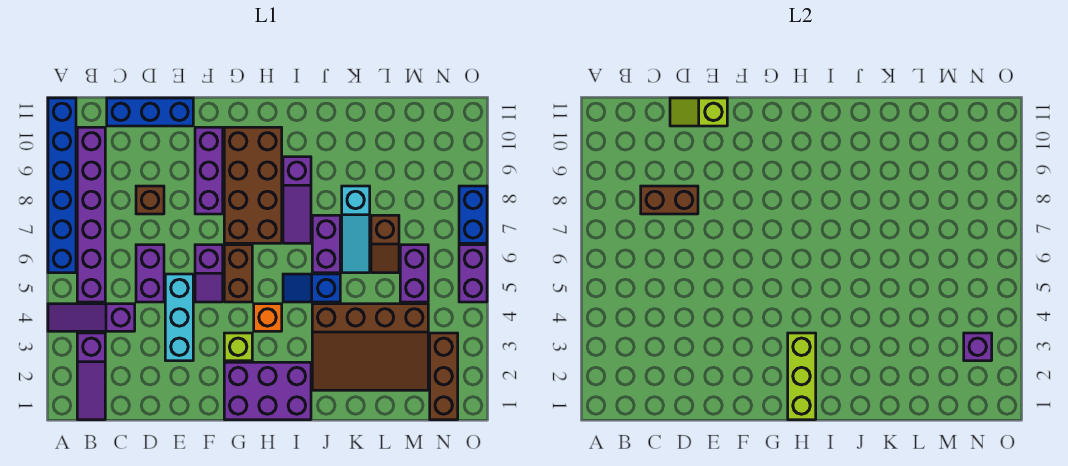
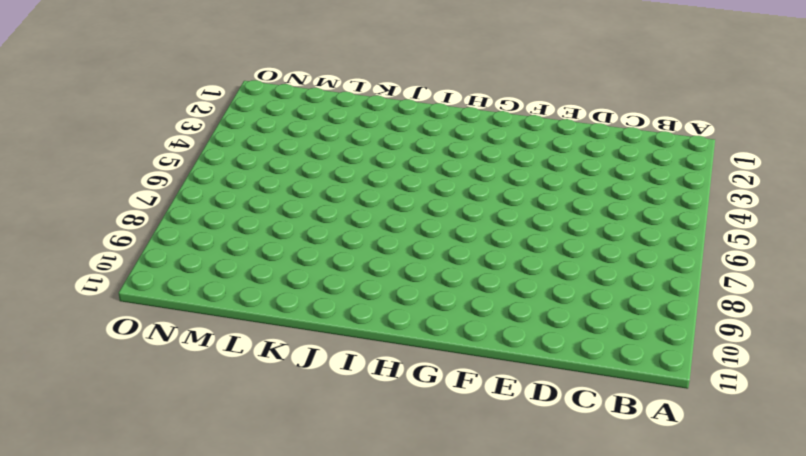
none -> purple 1x3 slope [48,304,135,331]
none -> blue 1x6 brick [48,98,76,273]
none -> purple 1x3 slope [77,333,105,420]

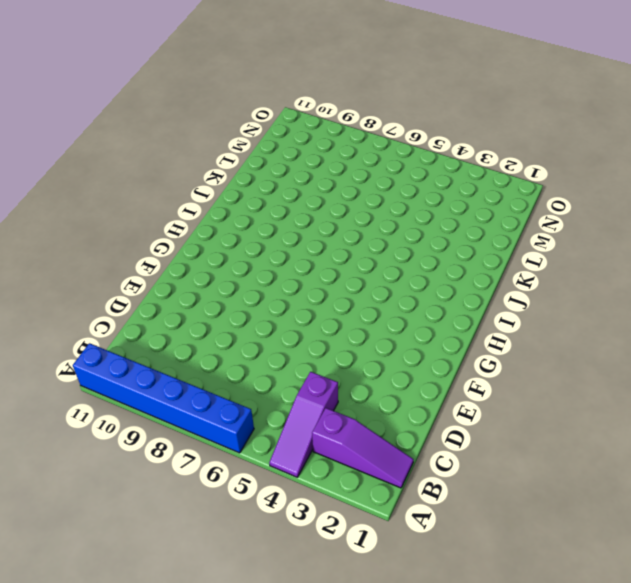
none -> purple 1x6 brick [77,127,105,302]
none -> blue 1x3 brick [107,98,193,126]
none -> purple 1x2 brick [136,245,164,302]

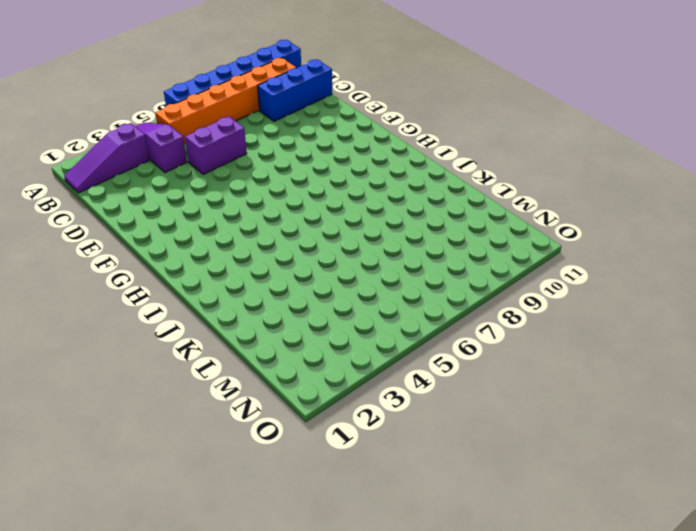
orange 1x6 brick [156,58,296,145] -> purple 1x6 brick [77,127,105,302]
blue 1x3 brick [258,59,332,121] -> blue 1x3 brick turned to [107,98,193,126]
none -> brown 1x1 brick [136,186,164,214]
none -> cyan 1x3 brick [165,274,193,361]
none -> purple 1x2 slope [195,245,223,302]

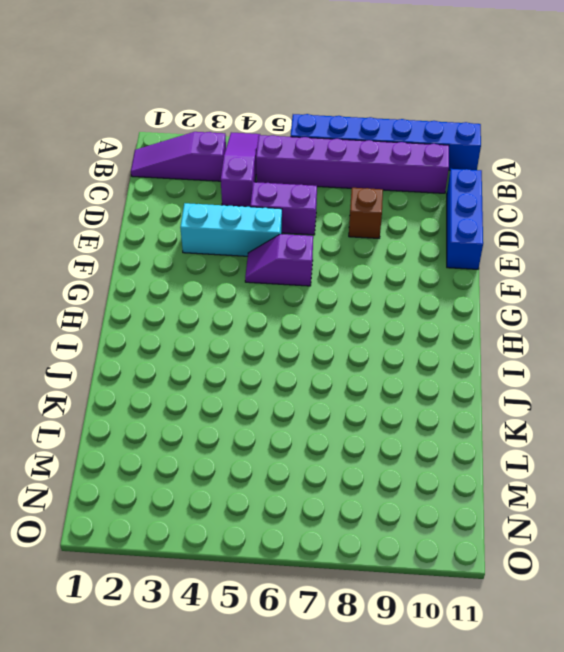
none -> purple 1x3 brick [195,127,223,214]
none -> purple 2x3 brick [224,362,311,420]
none -> lime 1x1 brick [224,333,252,361]

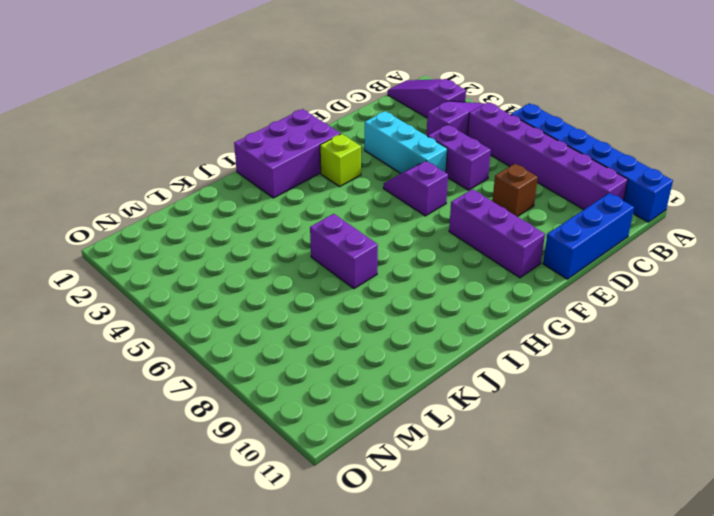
none -> brown 1x2 brick [224,245,252,302]
none -> brown 2x4 brick [224,127,282,243]
none -> orange 1x1 brick [254,304,282,331]

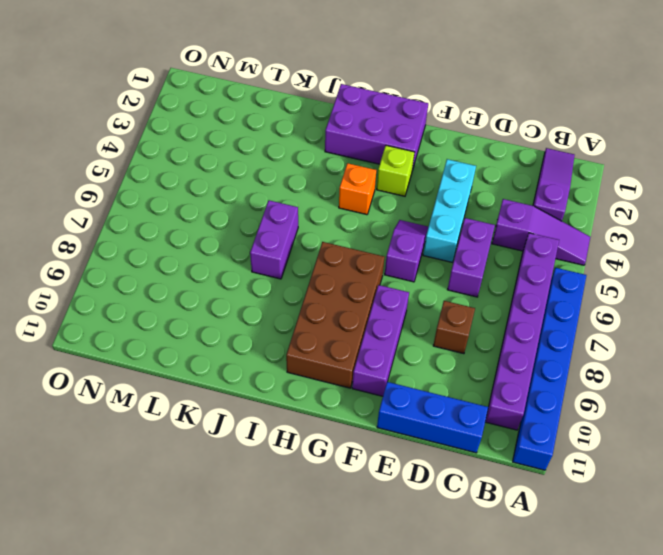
none -> brown 1x2 brick [224,245,252,302]
none -> blue 1x2 slope [283,274,340,302]
none -> purple 1x3 slope [283,157,311,243]

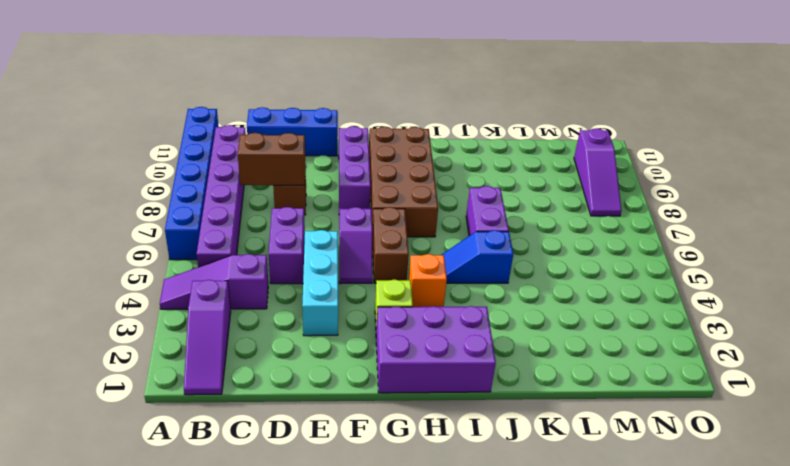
purple 1x3 slope [574,128,621,216] -> purple 1x3 slope moved to [283,157,311,243]
none -> brown 3x4 slope [312,304,428,390]
none -> cyan 1x3 slope [342,186,370,273]
none -> brown 1x2 slope [371,215,399,273]

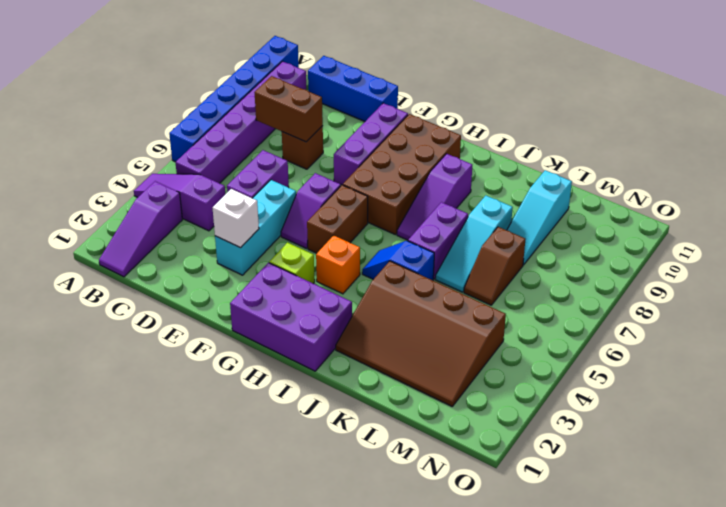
white 1x1 brick [212,189,259,248] -> none
cyan 1x3 slope [507,170,572,265] -> none
none -> purple 1x2 brick [400,245,428,302]
none -> brown 1x3 brick [430,333,458,420]
none -> purple 1x2 brick [459,245,487,302]

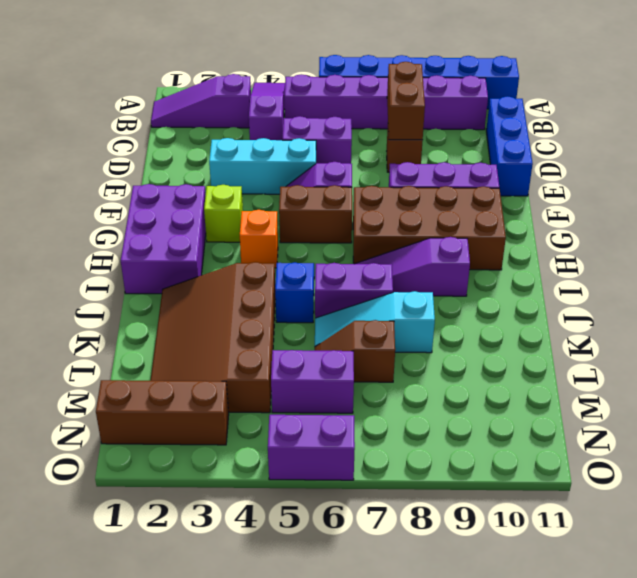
none -> blue 1x2 brick [459,186,487,243]
none -> lime 1x2 slope [670,98,727,126]
none -> lime 1x3 brick [788,333,816,420]

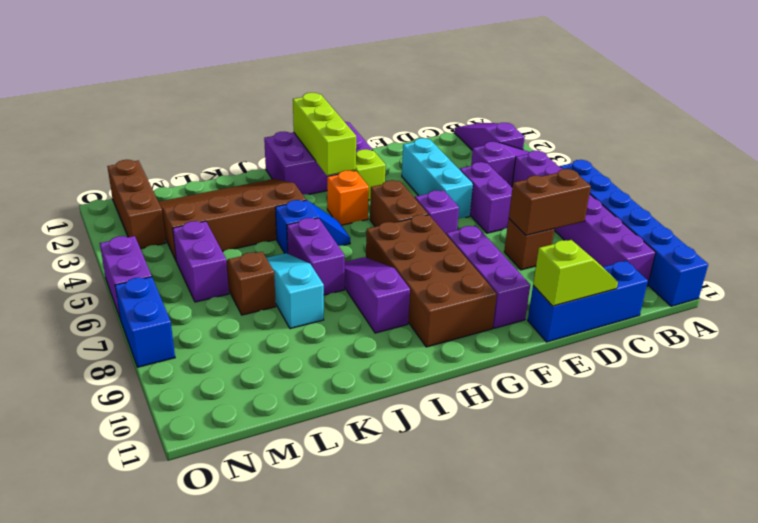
none -> purple 1x1 brick [964,333,992,361]

